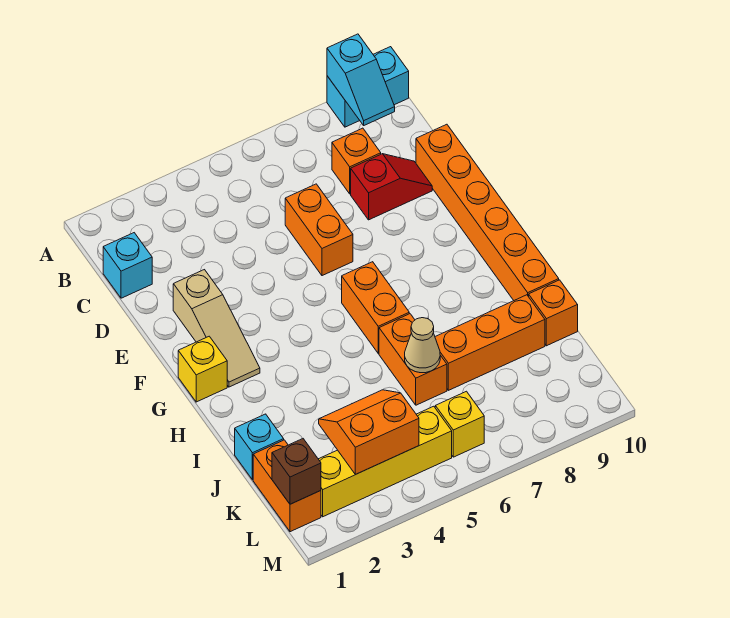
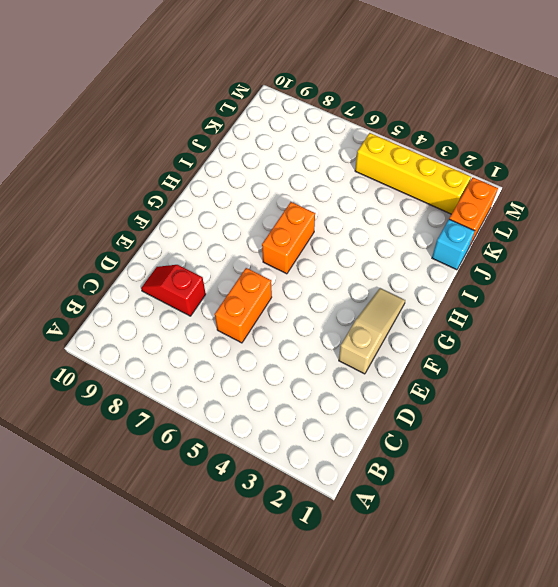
none -> cyan 1x2 brick [327,47,409,127]
none -> cyan 1x1 brick [103,233,152,298]
none -> orange 1x1 brick [332,128,381,194]

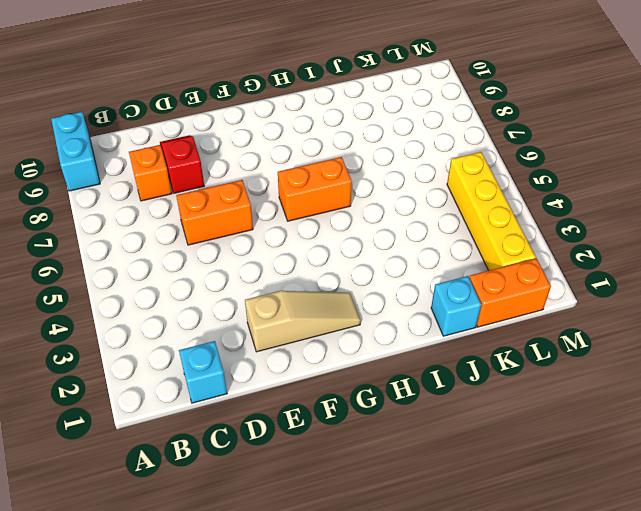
none -> orange 1x6 brick [416,124,559,300]
none -> yellow 1x1 brick [178,336,227,402]
none -> orange 1x2 brick [379,314,447,405]

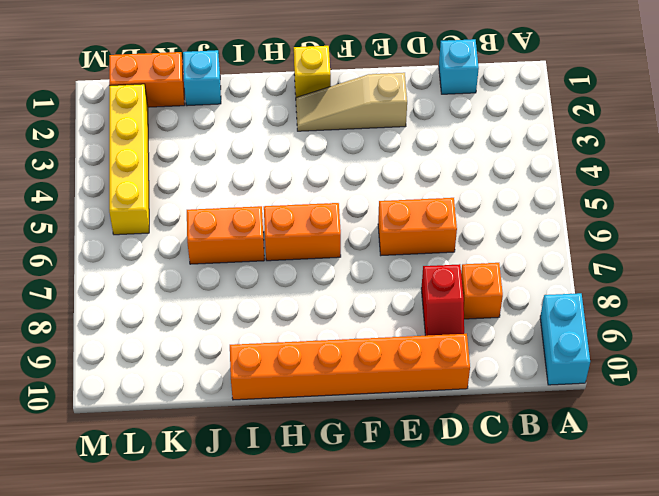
none -> orange 1x3 brick [435,295,545,390]
none -> orange 1x1 brick [529,280,578,346]
none -> yellow 1x1 brick [435,391,484,457]

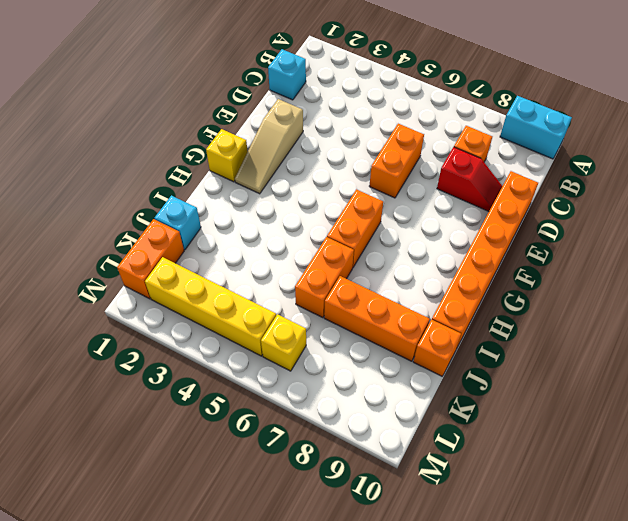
none -> cyan 1x2 slope [327,34,395,125]
none -> tan 1x1 cone [405,318,440,373]
none -> orange 2x2 slope [319,390,419,475]

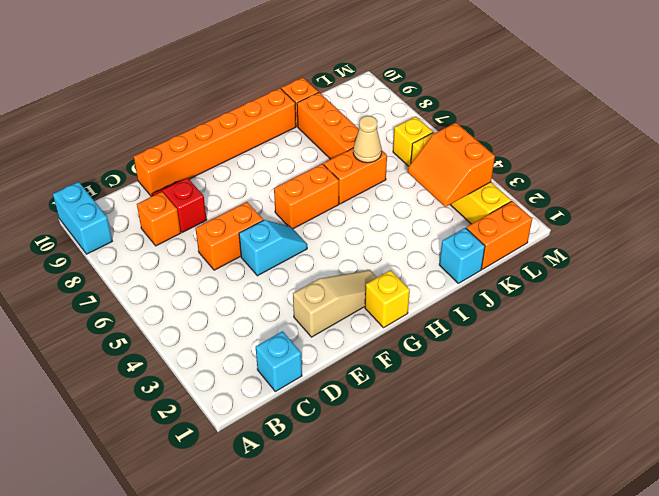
cyan 1x2 slope [239,220,307,276] -> cyan 1x2 slope moved to [327,34,395,125]
none -> brown 1x1 brick [272,439,321,504]

